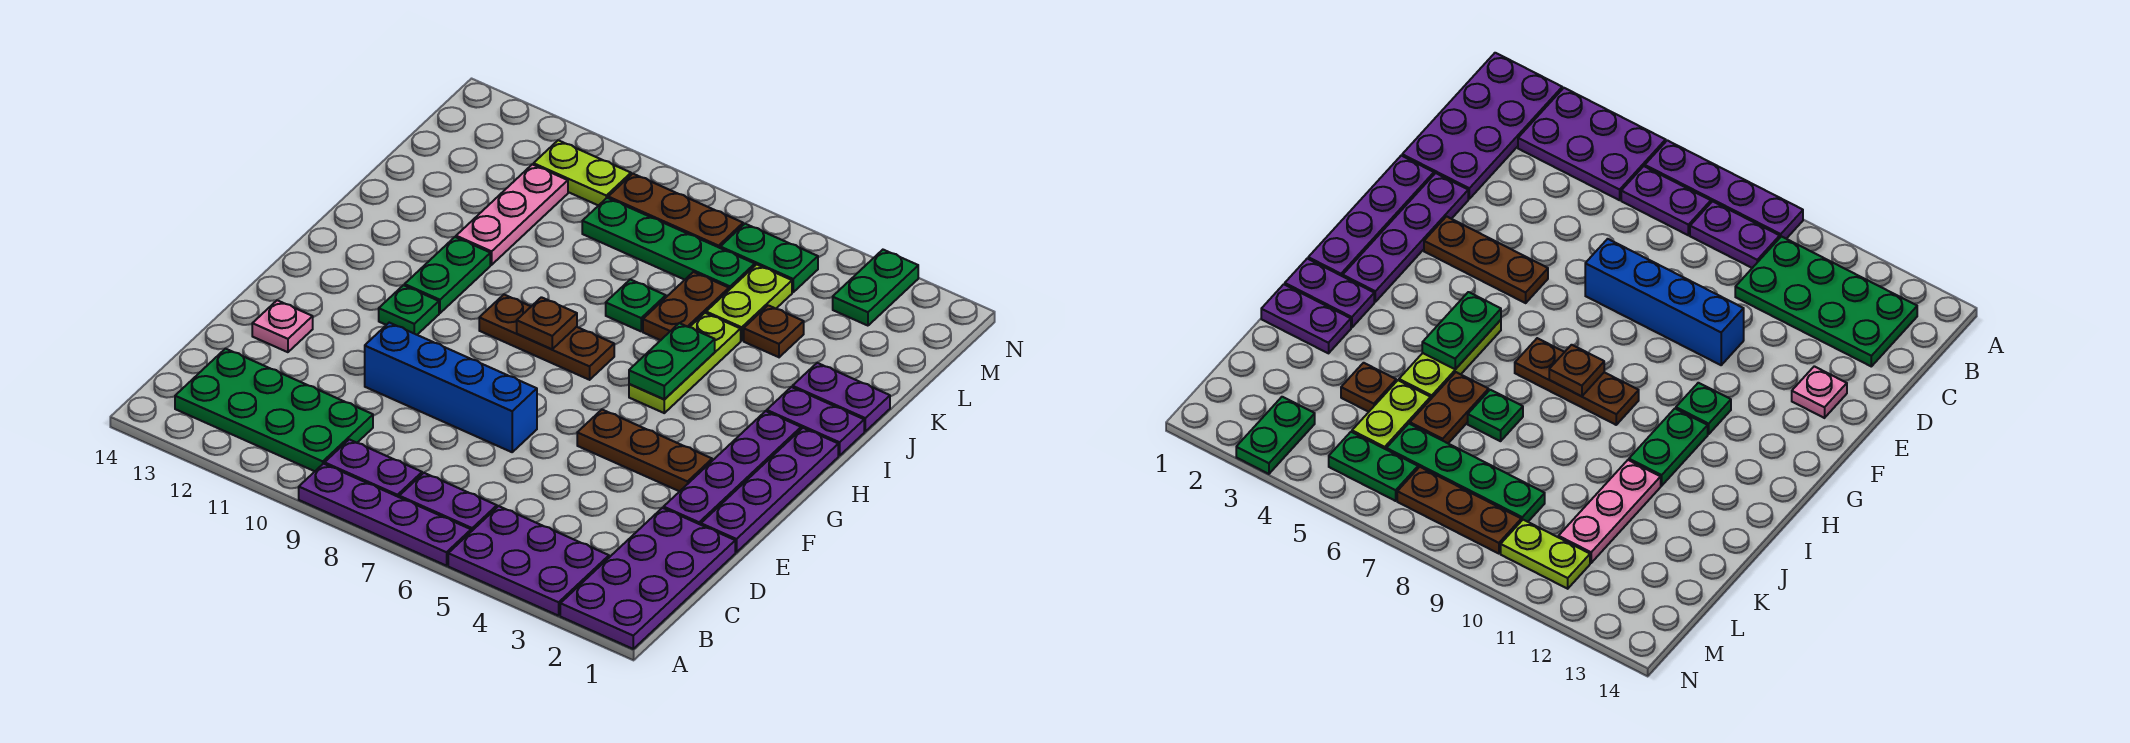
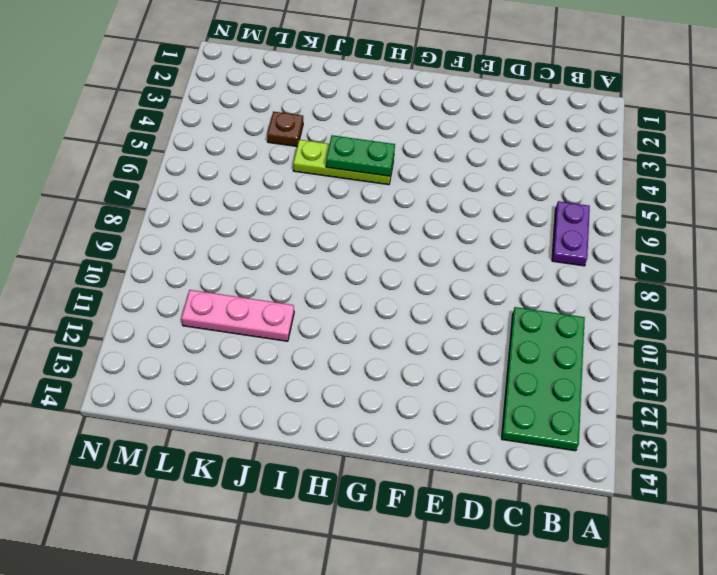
none -> purple 2x4 plate [560,508,735,649]
none -> purple 2x3 plate [448,506,609,616]
none -> purple 1x4 plate [299,464,471,566]

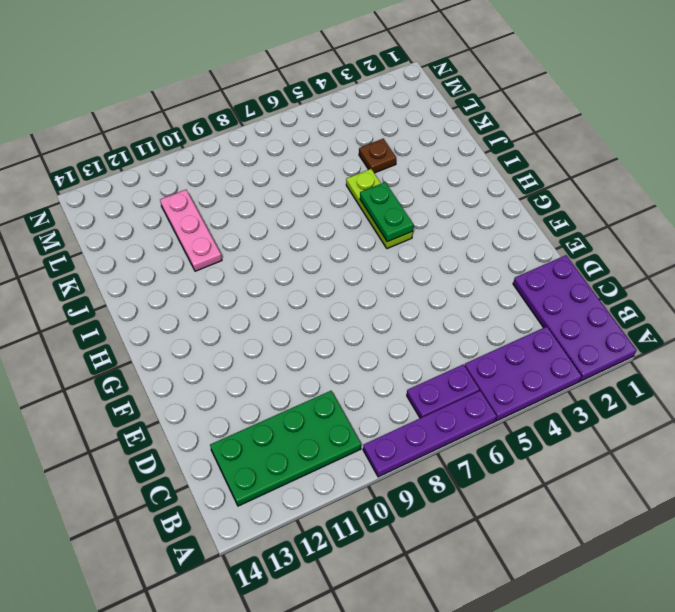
none -> purple 1x2 plate [325,439,422,497]
none -> purple 1x4 plate [701,428,838,552]
none -> purple 1x4 plate [664,411,801,525]

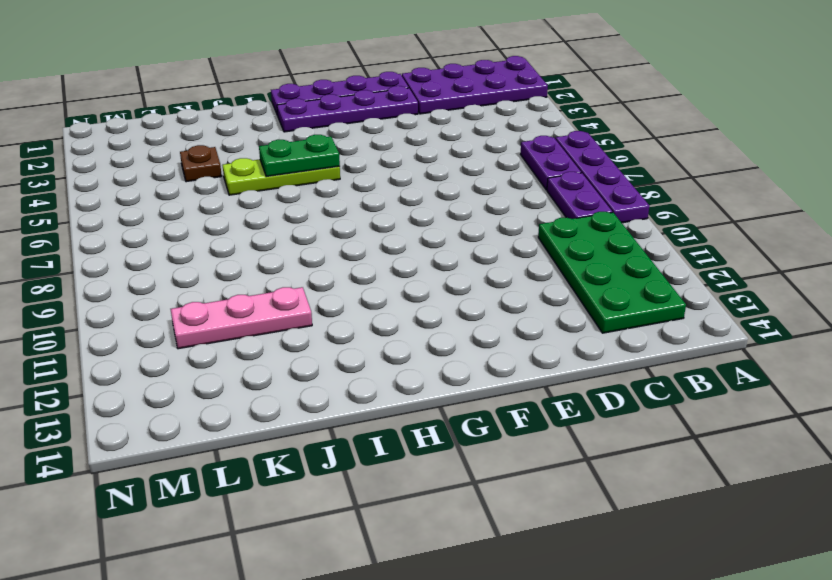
none -> purple 2x3 plate [448,506,609,616]
none -> blue 1x4 brick [365,323,537,452]
none -> pink 1x1 plate [252,300,313,352]

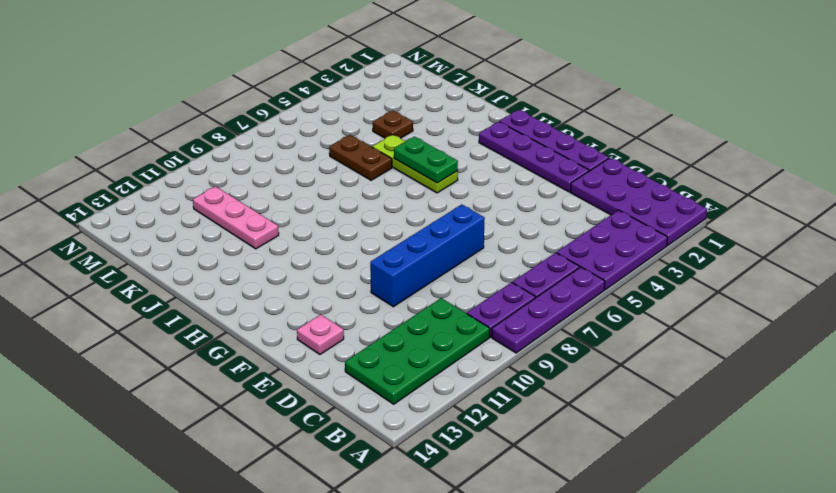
none -> brown 1x3 plate [577,410,712,491]
none -> green 1x1 plate [379,285,439,335]
none -> brown 1x3 plate [479,295,614,380]

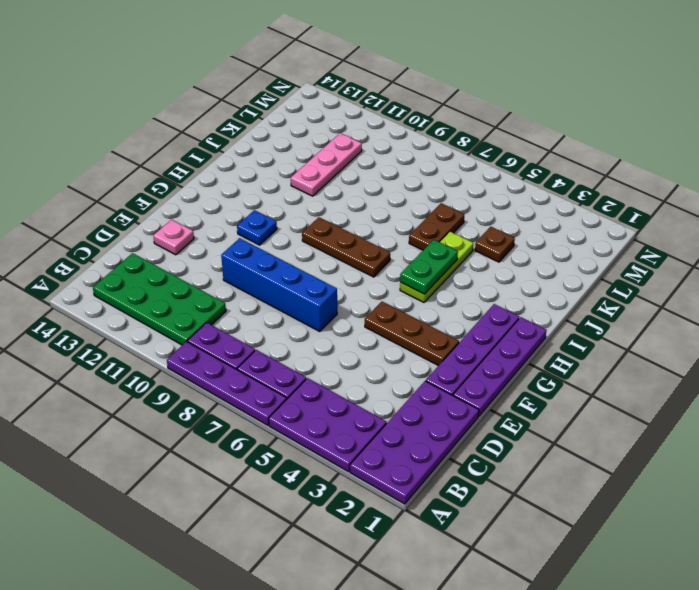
blue 1x1 plate [237,210,277,245] -> green 1x1 plate [379,285,439,335]
none -> green 1x2 plate [405,237,490,313]
none -> purple 1x2 plate [767,387,864,456]
none -> purple 1x2 plate [793,363,890,431]

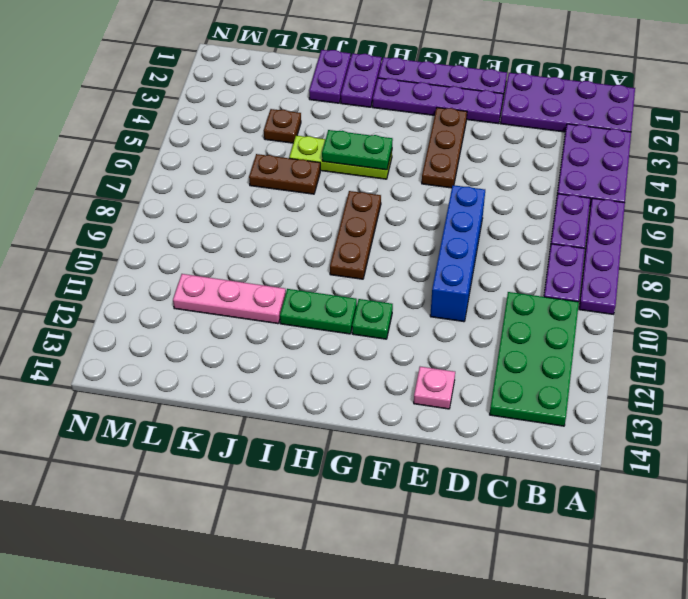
none -> green 1x1 plate [606,279,666,331]
none -> lime 1x2 plate [706,264,792,341]
none -> green 1x4 plate [582,198,755,290]

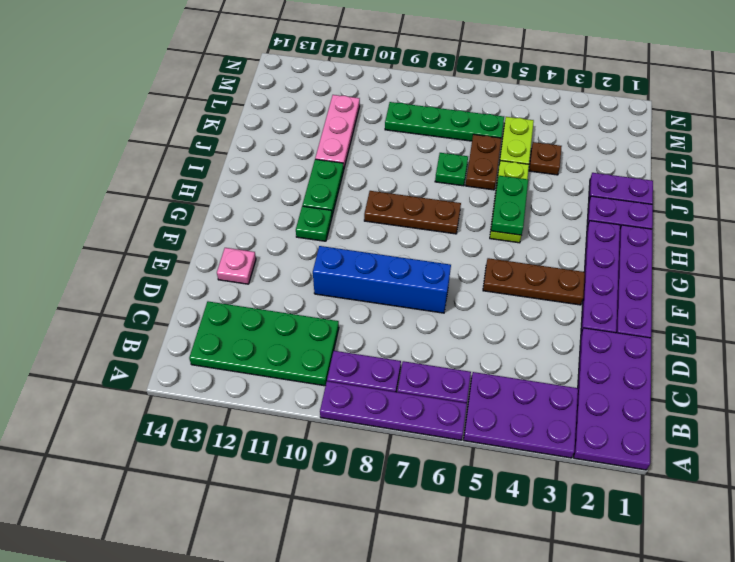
none -> green 1x2 plate [833,250,918,326]
none -> green 1x2 plate [720,224,818,292]
none -> brown 1x3 plate [608,174,743,248]

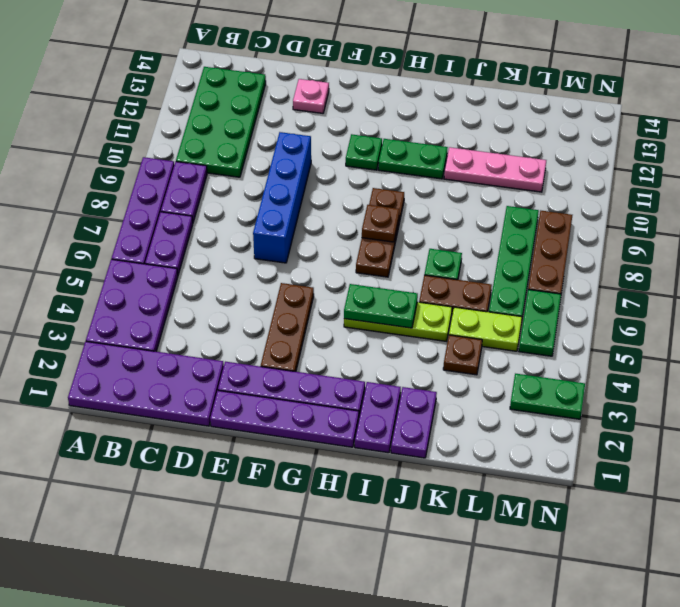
none -> lime 1x2 plate [534,140,631,206]

